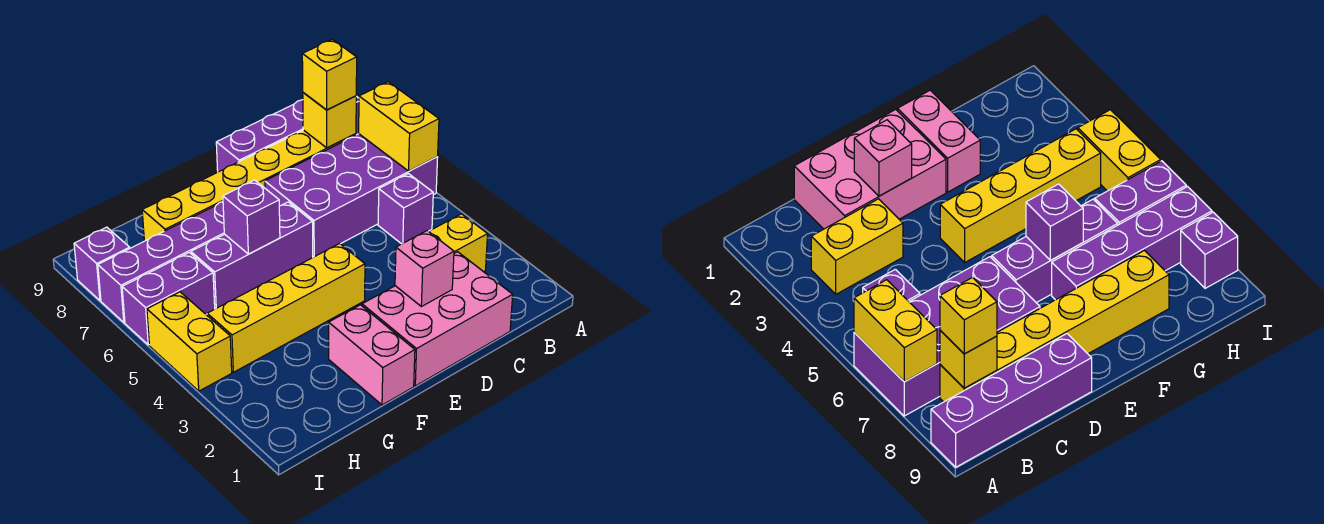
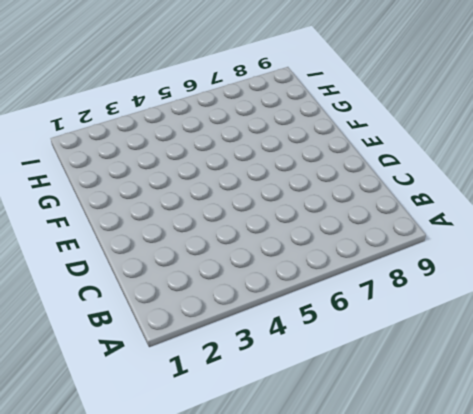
none -> purple 2x4 brick [265,134,438,257]
none -> purple 1x4 brick [216,96,359,172]
none -> yellow 1x2 brick [429,214,488,272]

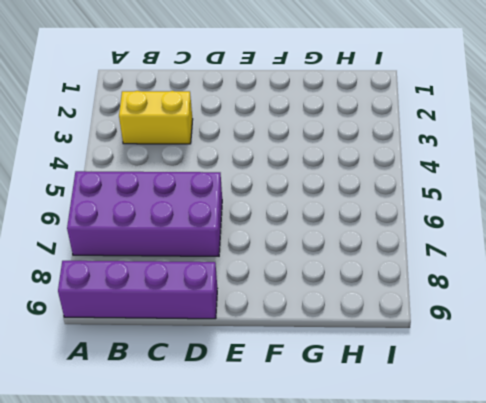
none -> purple 1x1 brick [378,174,433,244]
none -> yellow 1x6 brick [142,130,356,241]
none -> pink 2x3 brick [362,252,513,386]

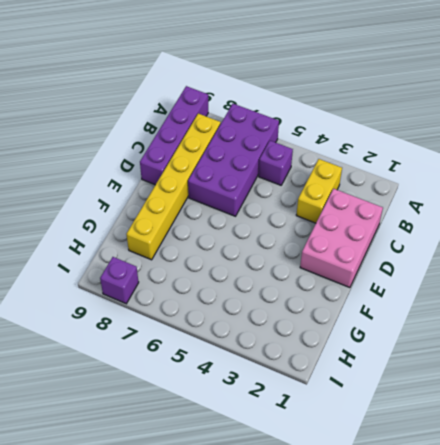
none -> yellow 1x4 brick [207,244,365,372]
none -> purple 1x3 brick [191,202,313,308]
none -> pink 1x2 brick [329,305,415,405]

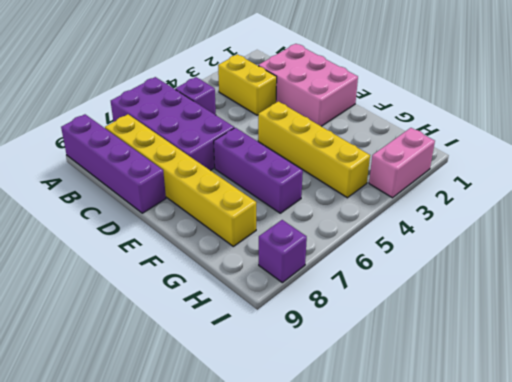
pink 1x2 brick [369,128,435,198] -> pink 1x2 brick moved to [329,305,415,405]
none -> purple 1x4 brick [98,202,224,322]
none -> purple 1x2 brick [122,253,215,345]
none -> yellow 1x2 brick [147,292,232,391]

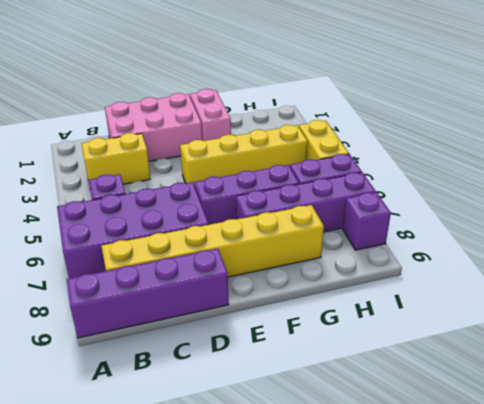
none -> yellow 1x2 brick [359,82,439,171]
none -> yellow 1x1 brick [303,93,356,148]
none -> pink 1x1 brick [395,231,454,307]

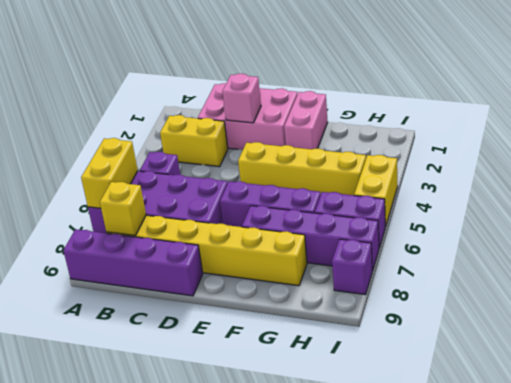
none -> purple 1x1 brick [223,180,280,254]
none -> yellow 1x1 brick [302,39,357,110]

